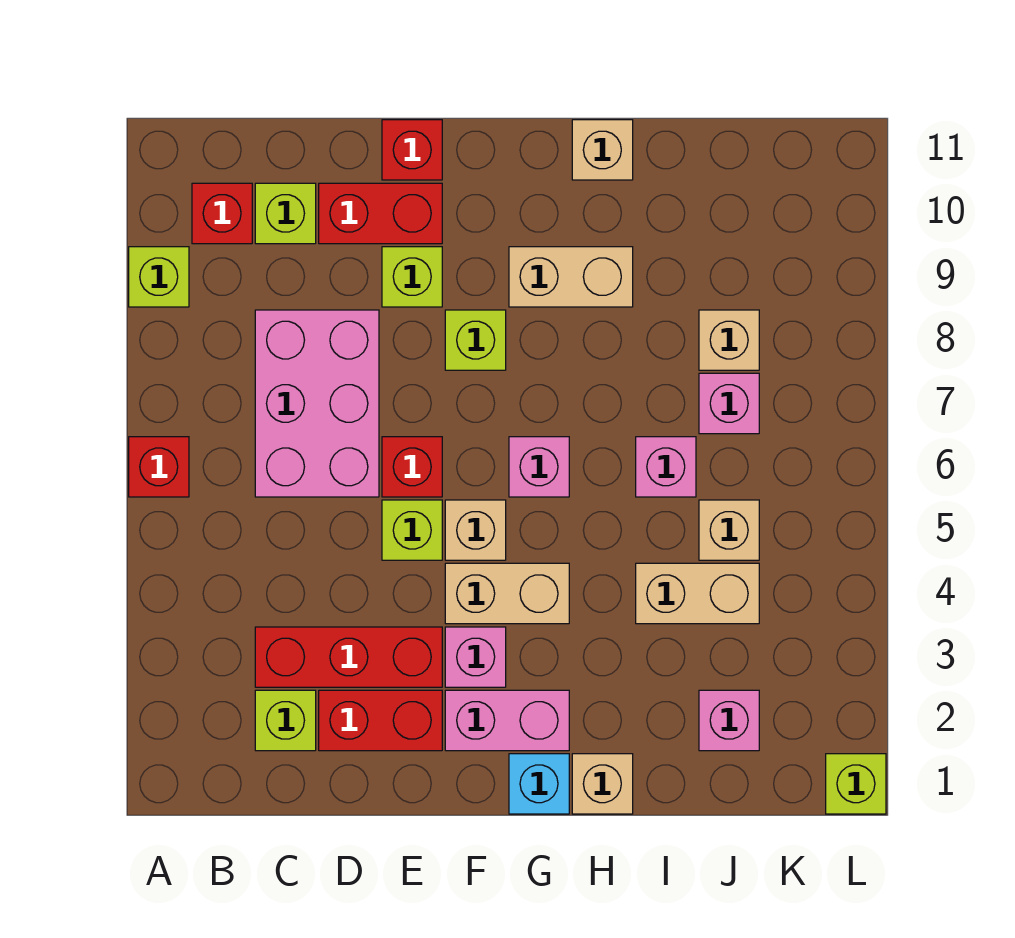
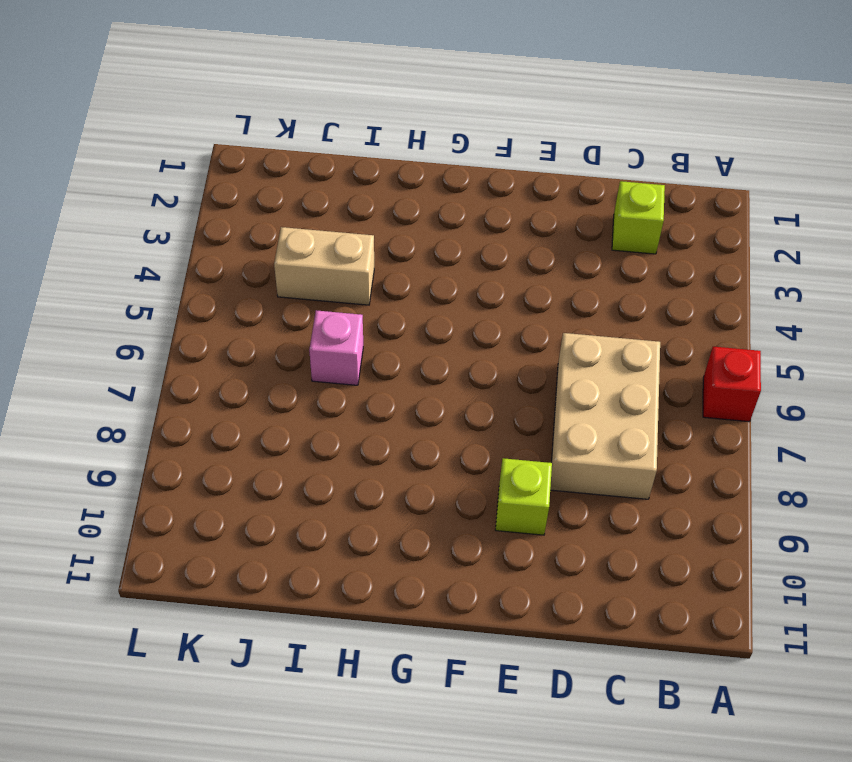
tan 2x3 brick [550,333,660,499] -> pink 2x3 brick [255,310,379,497]
none -> lime 1x1 brick [129,247,189,307]
none -> red 1x1 brick [192,183,252,244]
none -> red 1x3 brick [255,627,442,687]
none -> lime 1x1 brick [255,183,316,244]

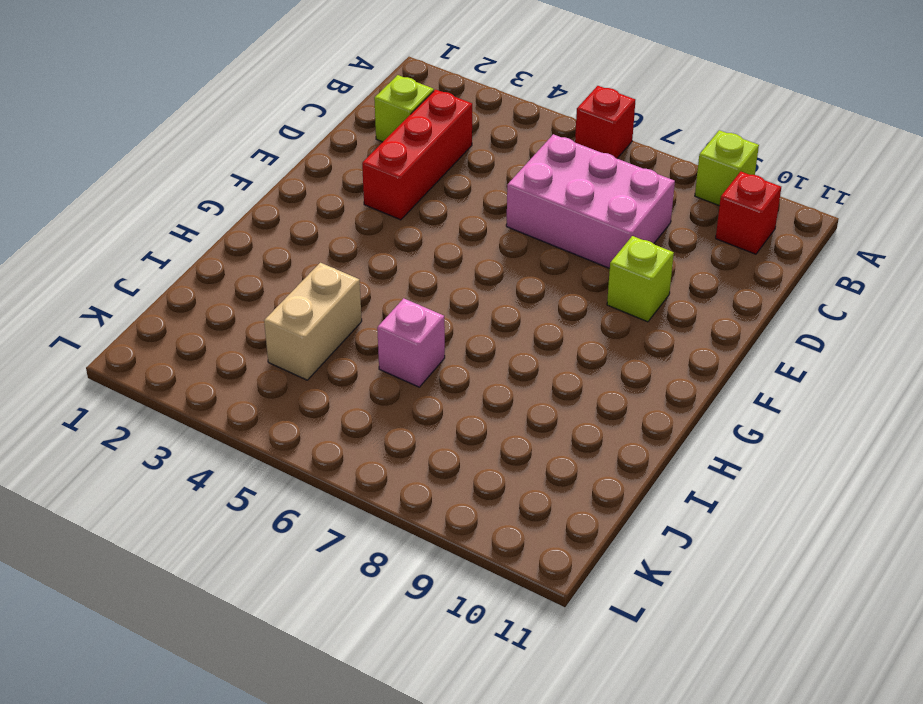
none -> lime 1x1 brick [255,183,316,244]
none -> red 1x2 brick [319,690,442,751]
none -> red 1x2 brick [319,183,442,244]
none -> lime 1x1 brick [382,500,442,560]

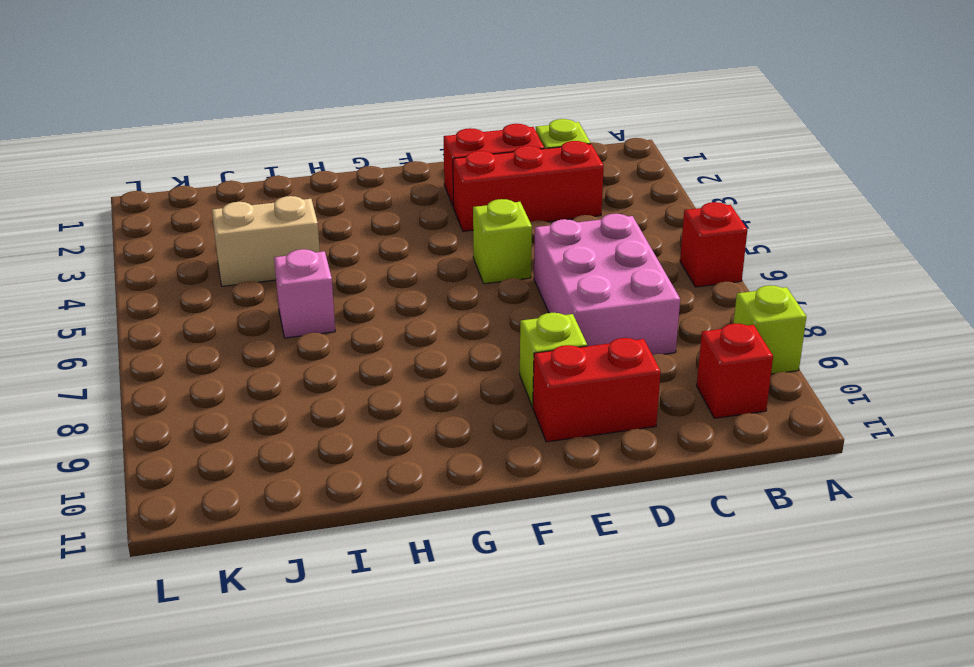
none -> lime 1x1 brick [255,183,316,244]
none -> red 1x1 brick [382,437,442,497]
none -> red 1x1 brick [382,120,442,180]
none -> pink 1x2 brick [445,690,569,751]

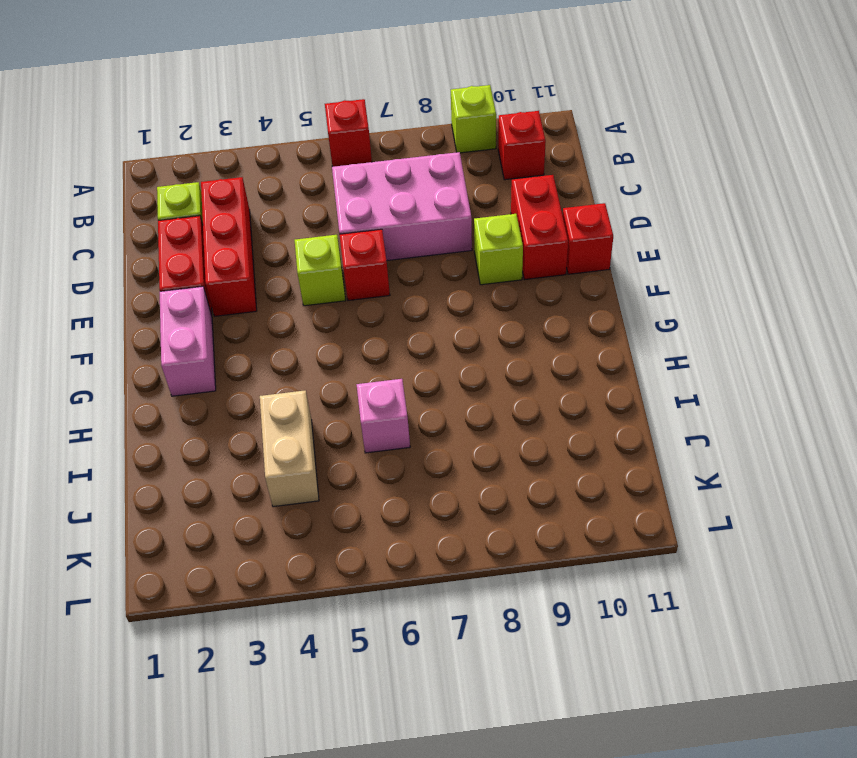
none -> lime 1x1 brick [255,183,316,244]
none -> pink 1x1 brick [445,627,506,687]
none -> tan 1x2 brick [445,563,569,624]
none -> tan 1x1 brick [445,500,506,560]

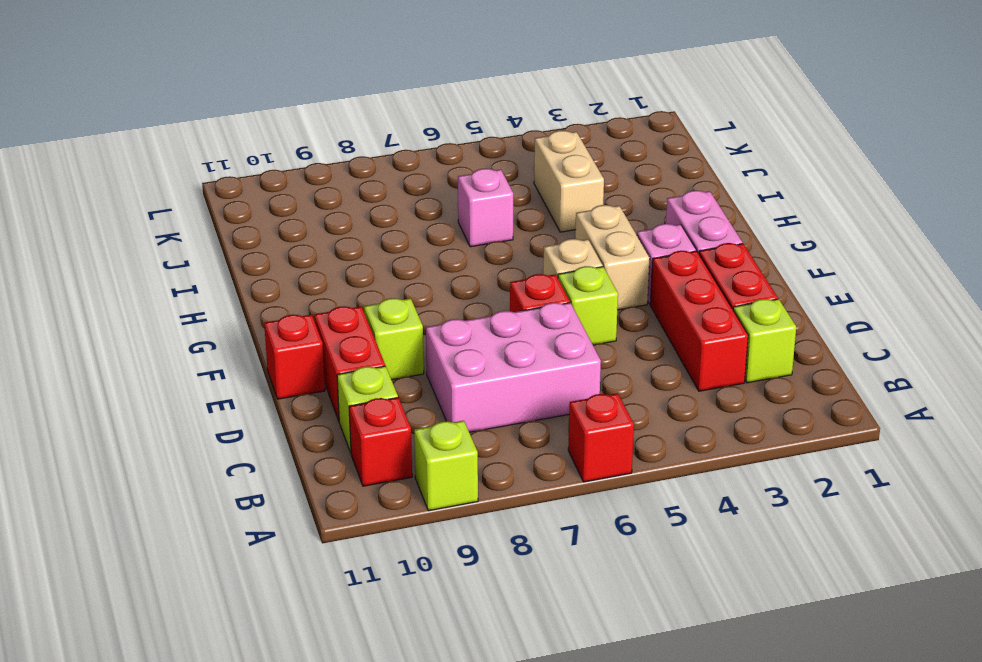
none -> lime 1x1 brick [445,310,506,370]
none -> cyan 1x1 brick [509,754,569,814]
none -> pink 1x1 brick [509,437,569,497]
none -> tan 1x2 brick [509,247,633,307]

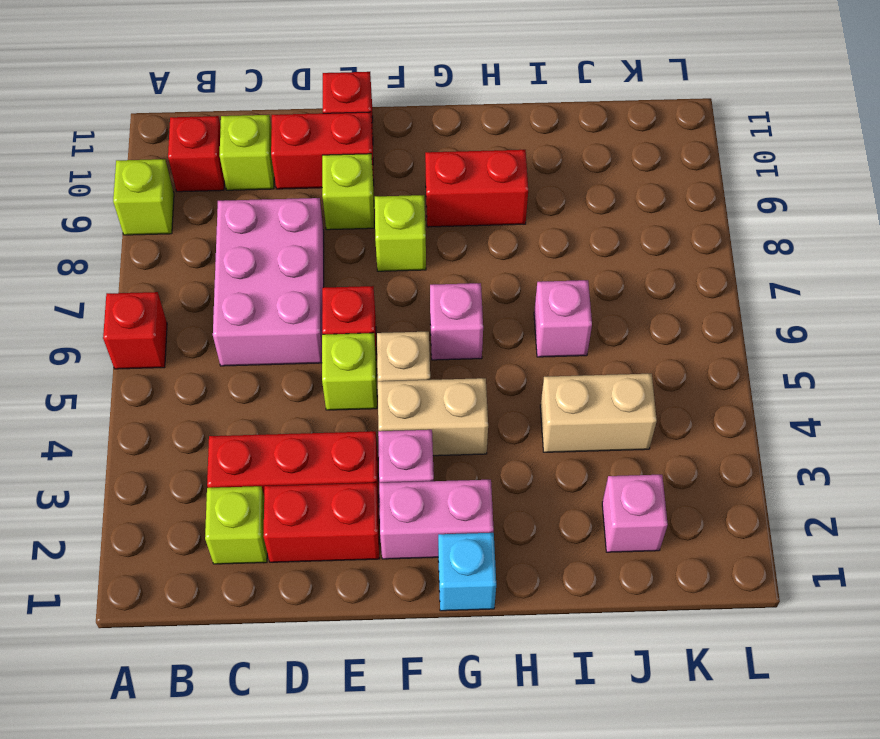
red 1x2 brick [425,150,528,227] -> tan 1x2 brick [509,247,633,307]
none -> tan 1x1 brick [572,754,633,814]
none -> tan 1x1 brick [572,120,633,180]
none -> tan 1x1 brick [699,500,759,560]
none -> pink 1x1 brick [699,373,759,434]

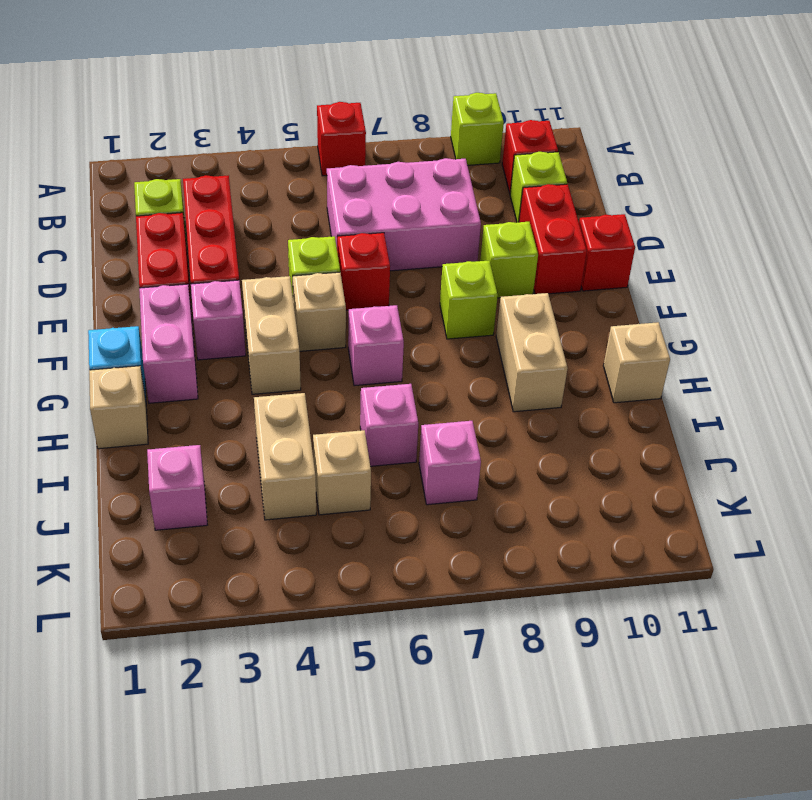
none -> tan 1x1 brick [699,310,759,370]
none -> lime 1x1 brick [826,754,886,814]

